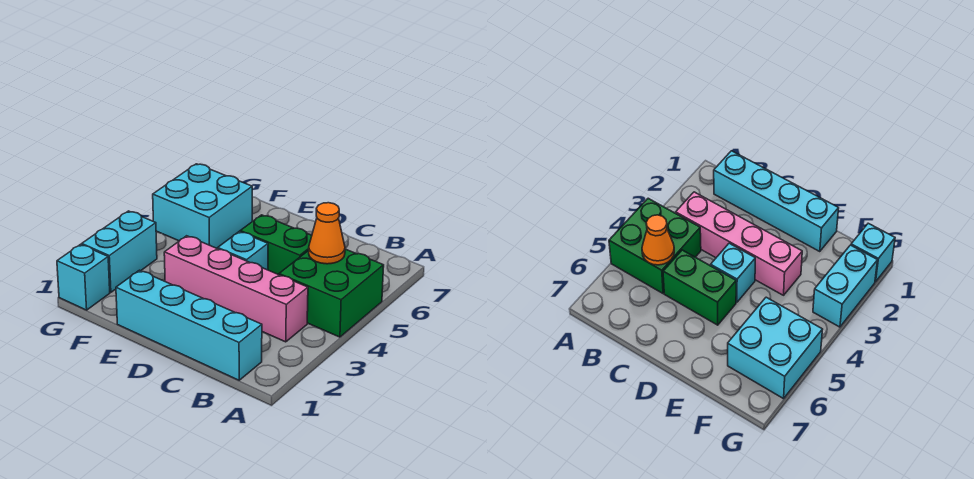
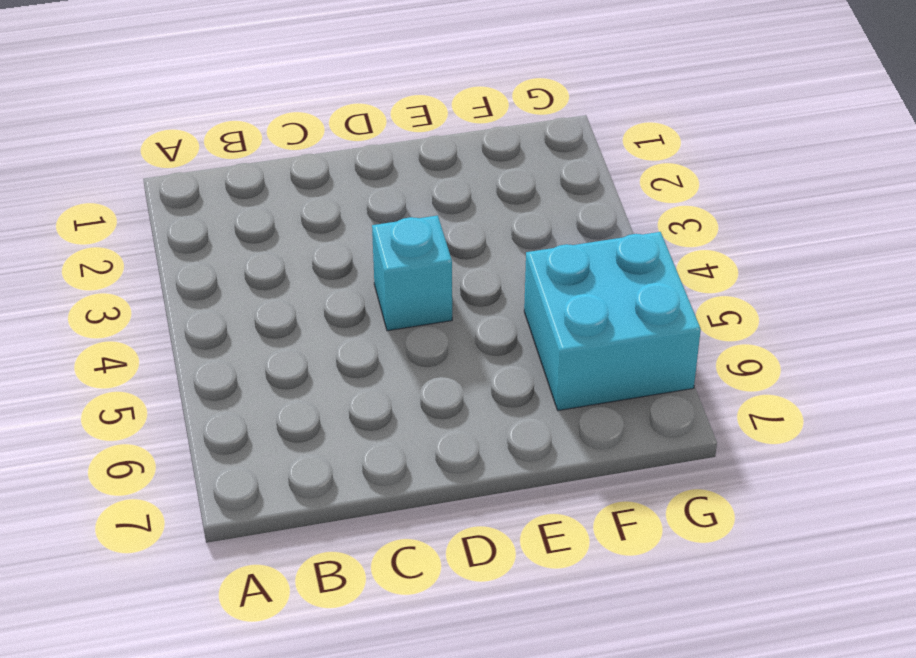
none -> green 2x2 brick [279,249,384,337]
none -> cyan 1x4 brick [116,270,262,380]

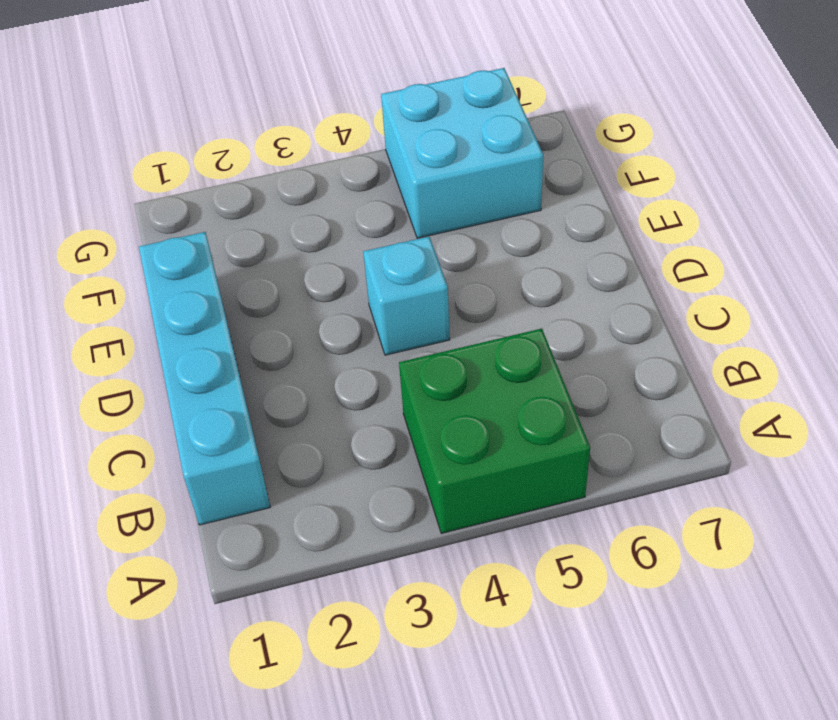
none -> pink 1x4 brick [164,236,308,342]
none -> green 1x2 brick [240,215,312,275]

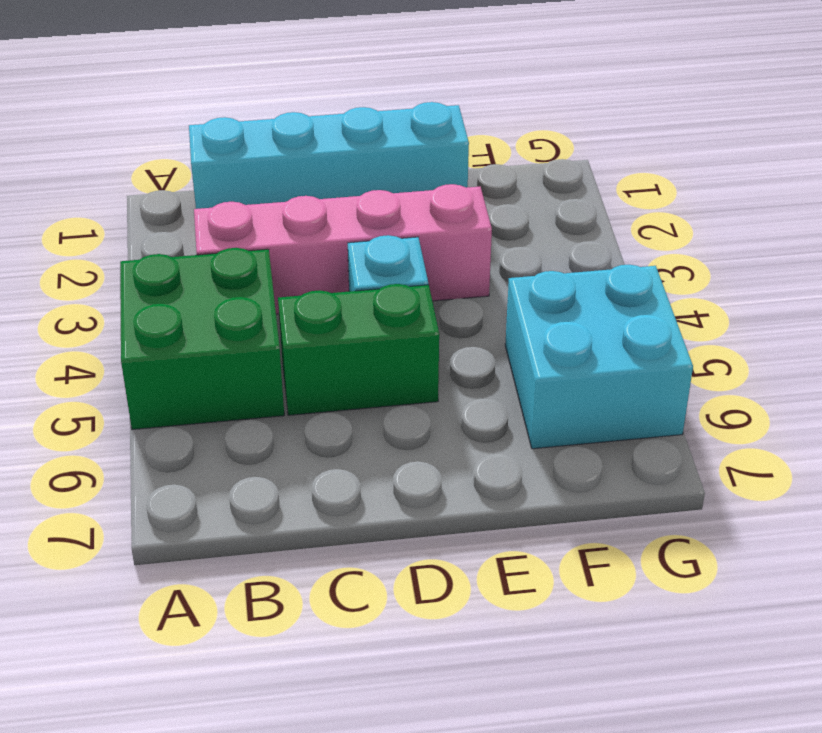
none -> cyan 1x1 brick [57,244,110,310]
none -> cyan 1x2 brick [82,211,157,292]

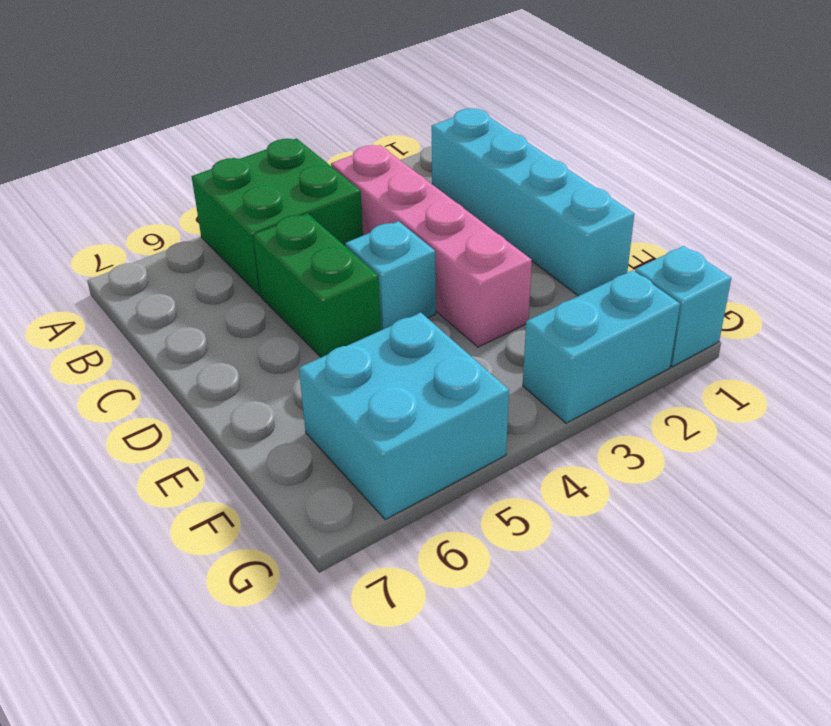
none -> orange 1x1 cone [309,203,345,264]

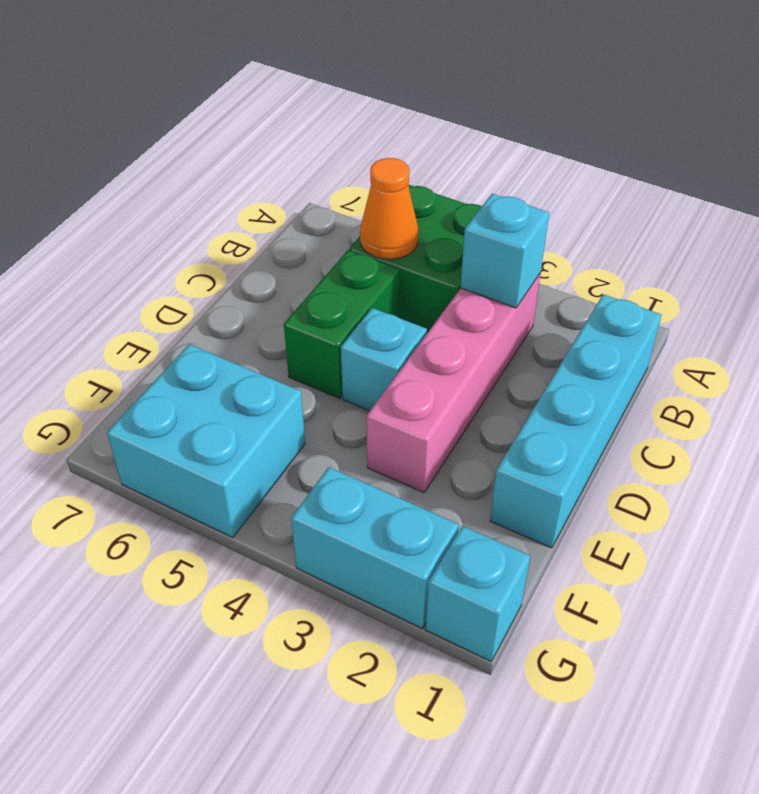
cyan 1x1 brick [461,194,549,308] -> none

